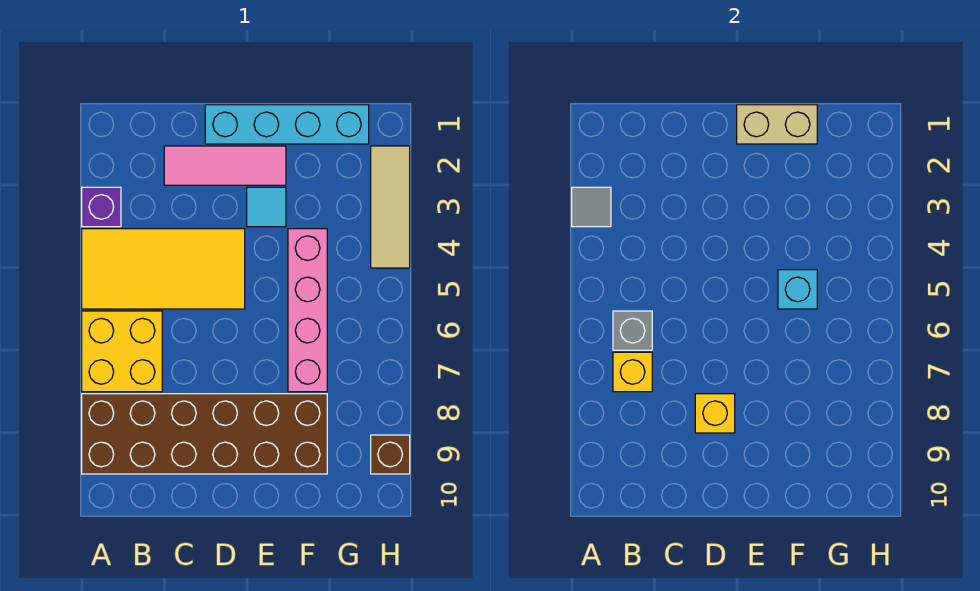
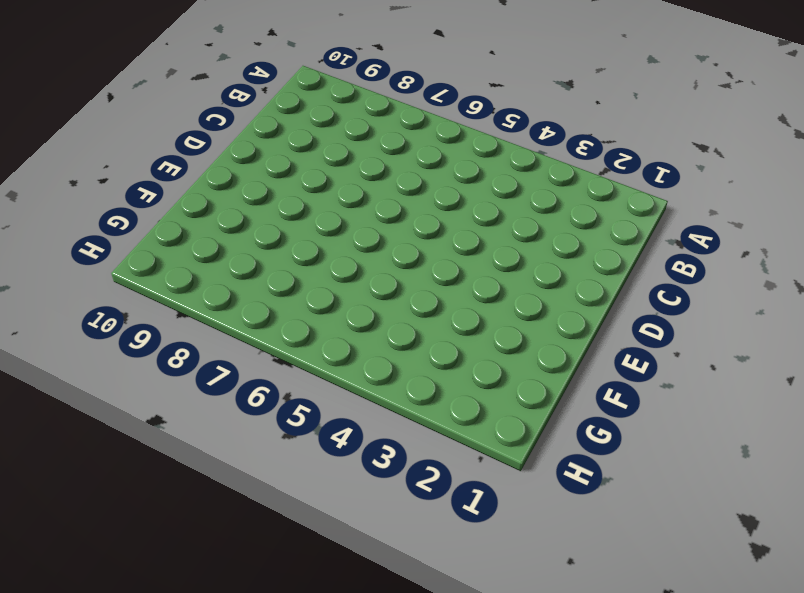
none -> purple 1x1 brick [82,187,121,227]
none -> yellow 2x4 tile [82,229,245,309]
none -> yellow 2x2 brick [82,311,162,392]

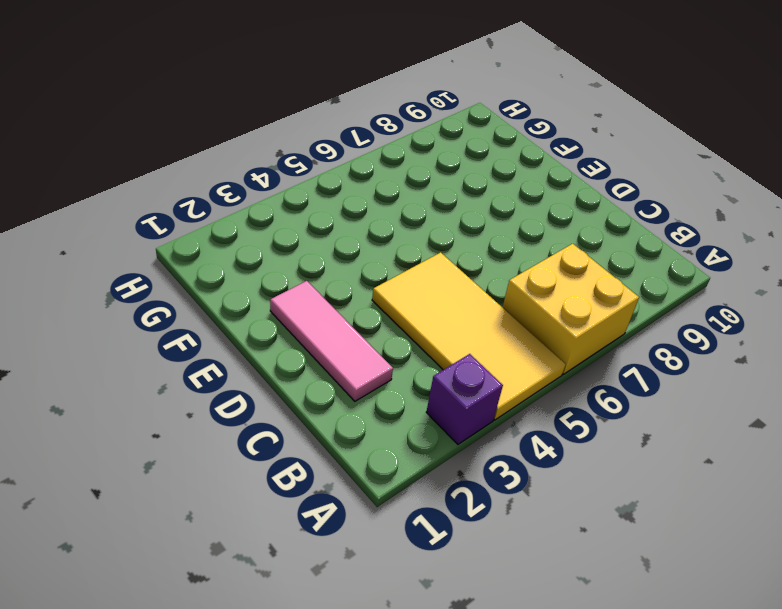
none -> brown 2x6 brick [82,394,327,474]
none -> cyan 1x4 brick [205,105,369,144]
none -> cyan 1x1 tile [247,187,286,227]

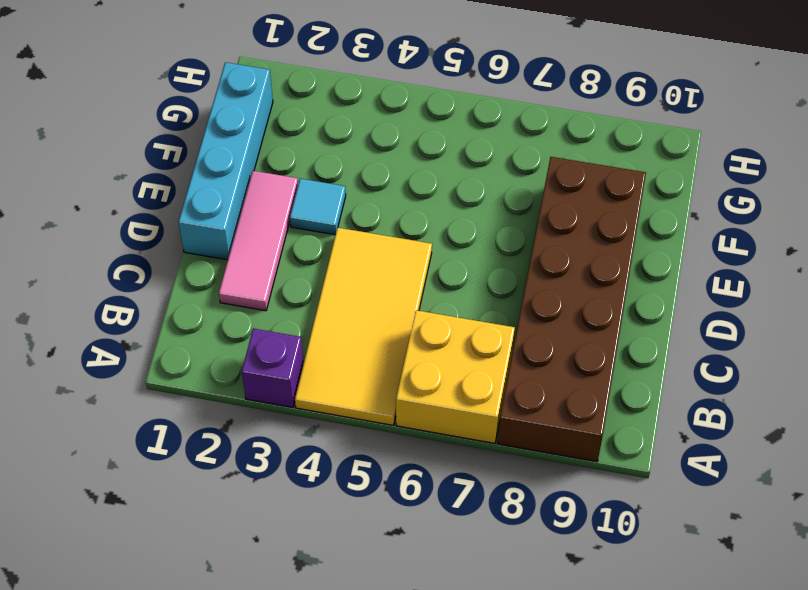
none -> pink 1x4 brick [288,229,327,392]
none -> tan 1x3 tile [371,146,410,268]
none -> brown 1x1 brick [371,435,410,474]

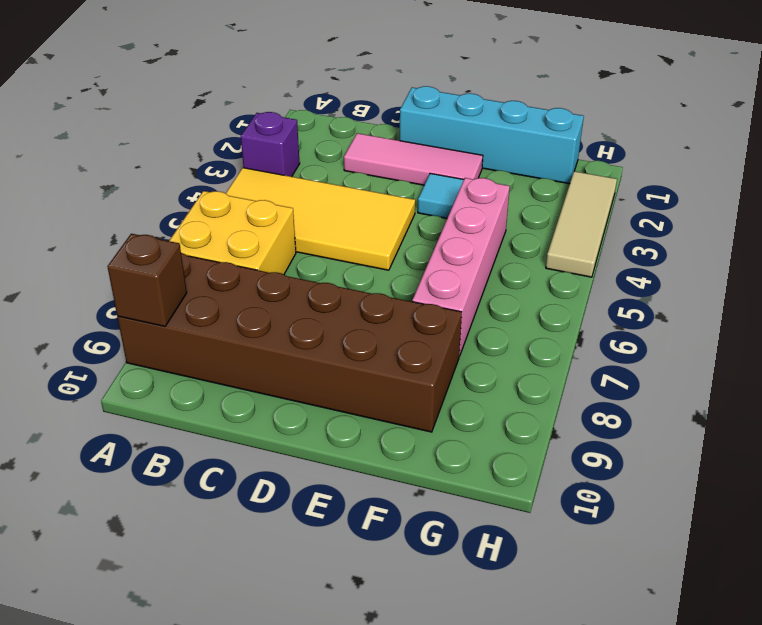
brown 1x1 brick [107,234,187,326] -> brown 1x1 brick moved to [371,435,410,474]
none -> grey 1x1 tile [572,187,611,227]
none -> grey 1x1 brick [613,311,652,350]
none -> yellow 1x1 brick [613,352,652,392]

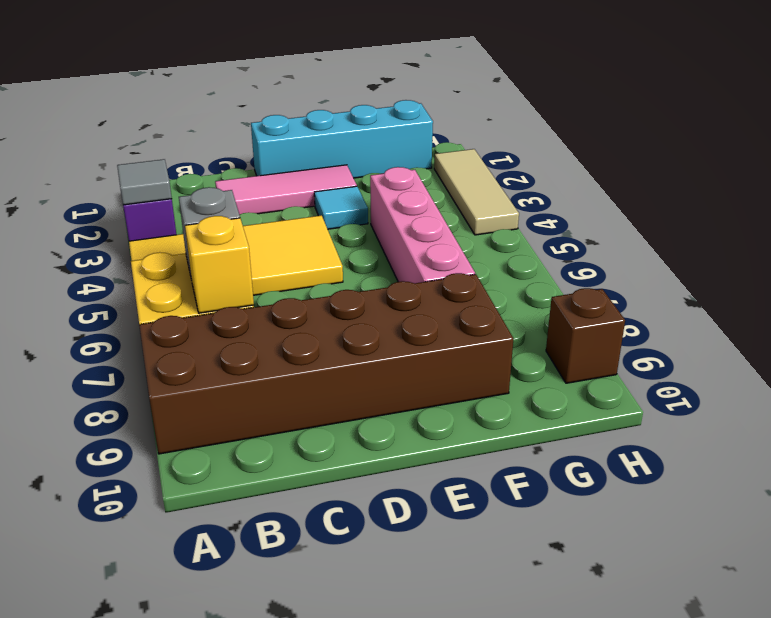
none -> yellow 1x1 brick [695,394,735,433]
none -> tan 1x2 brick [737,105,817,144]
none -> cyan 1x1 brick [778,270,817,309]

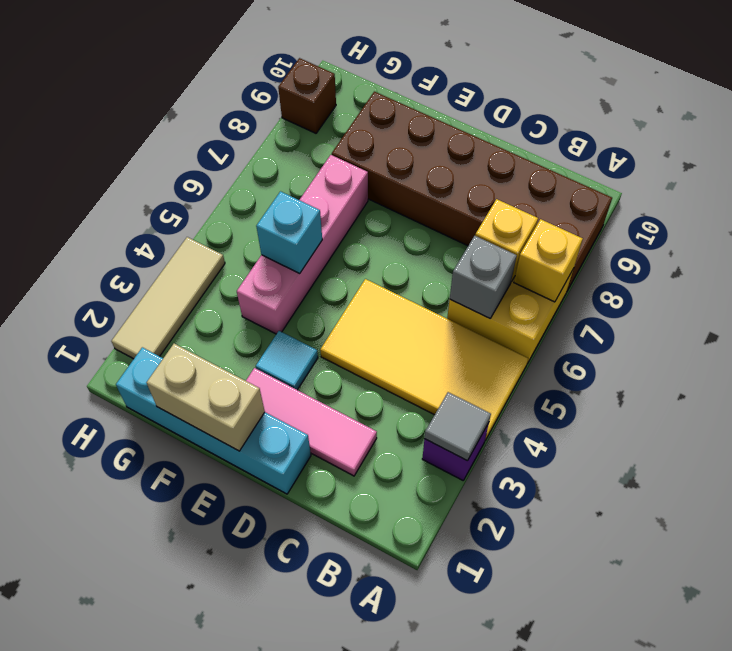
yellow 1x1 brick [514,219,583,302] -> yellow 1x1 brick moved to [695,394,735,433]

